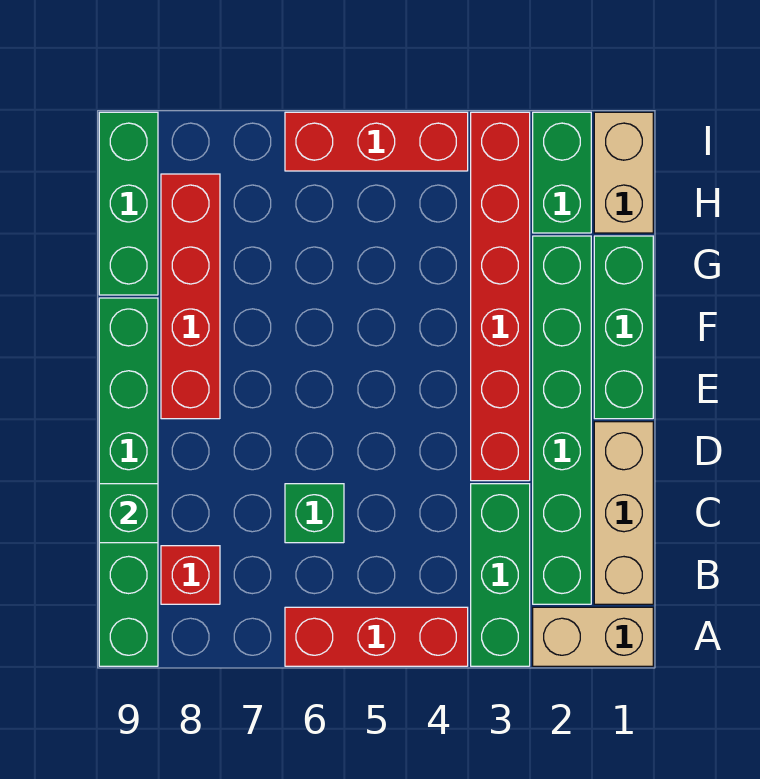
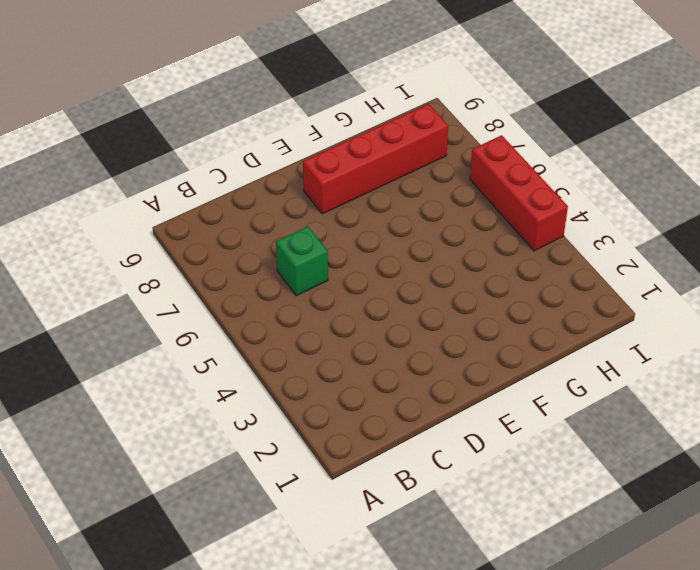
none -> tan 1x2 brick [533,607,653,666]
none -> green 1x3 brick [471,484,530,666]
none -> red 1x3 brick [285,607,468,666]

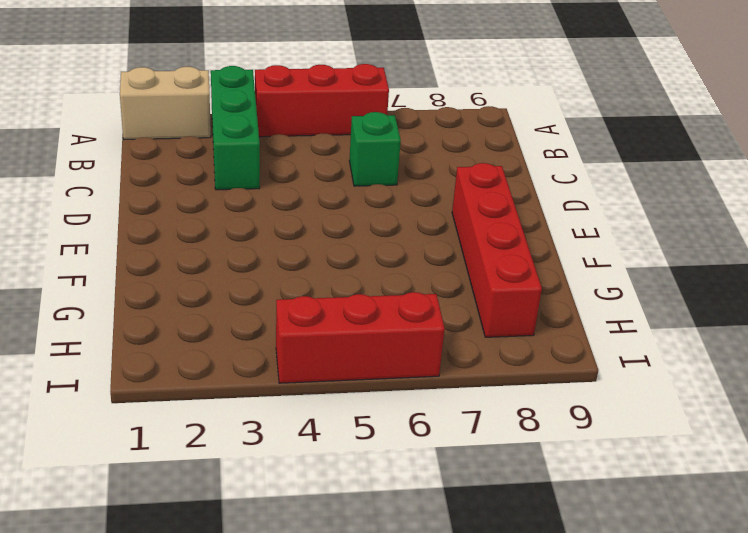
none -> green 1x6 brick [99,298,158,666]
none -> tan 1x3 brick [594,422,653,604]
none -> green 1x6 brick [533,236,591,604]

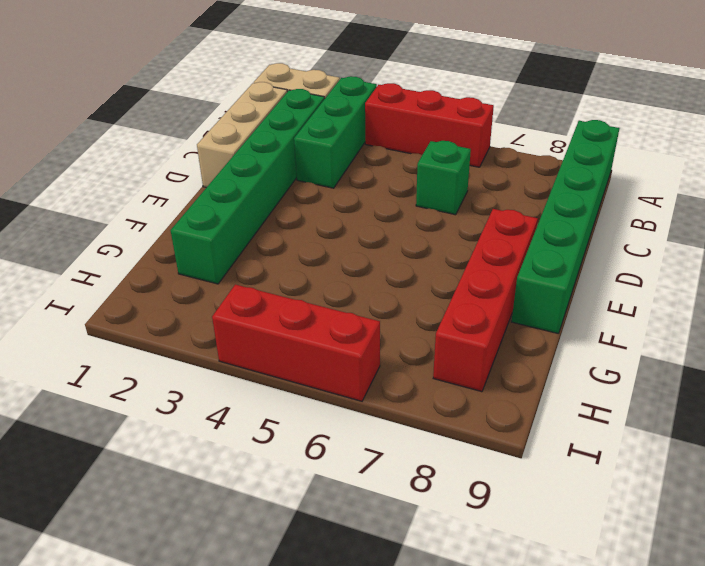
none -> red 1x1 brick [161,546,220,604]
none -> red 1x6 brick [471,112,530,481]
none -> green 1x3 brick [594,236,653,419]

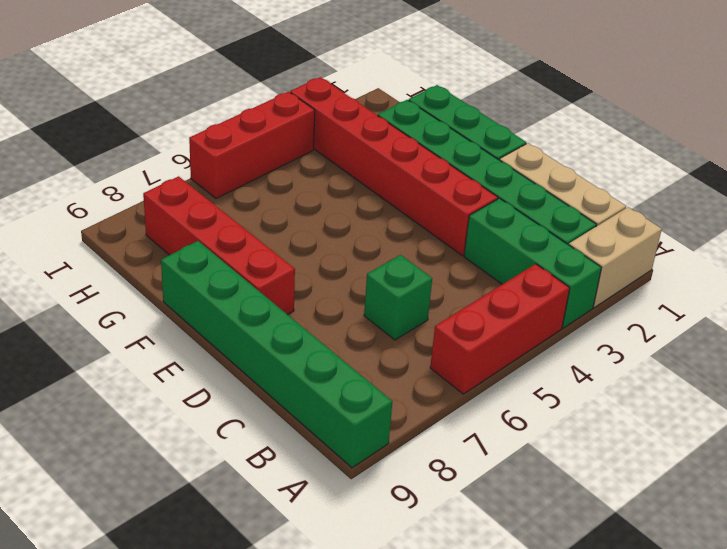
none -> red 1x1 brick [161,546,220,604]
none -> green 1x3 brick [99,112,158,295]
none -> tan 1x2 brick [594,112,653,233]

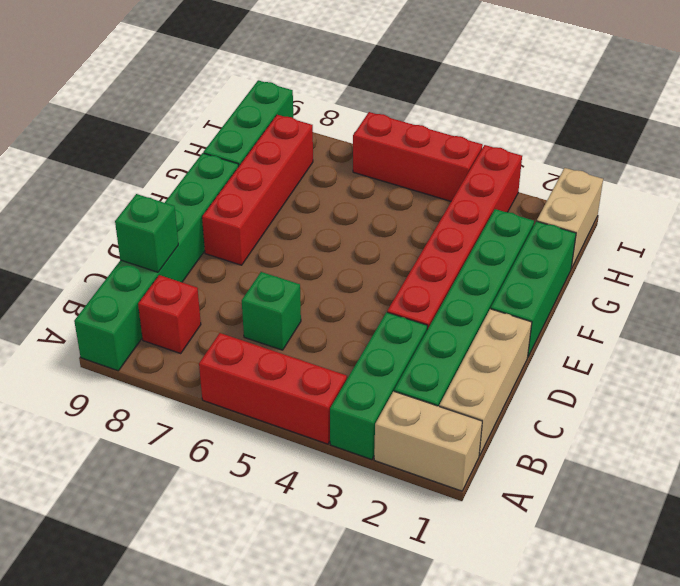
none -> green 1x2 brick [533,112,591,233]

